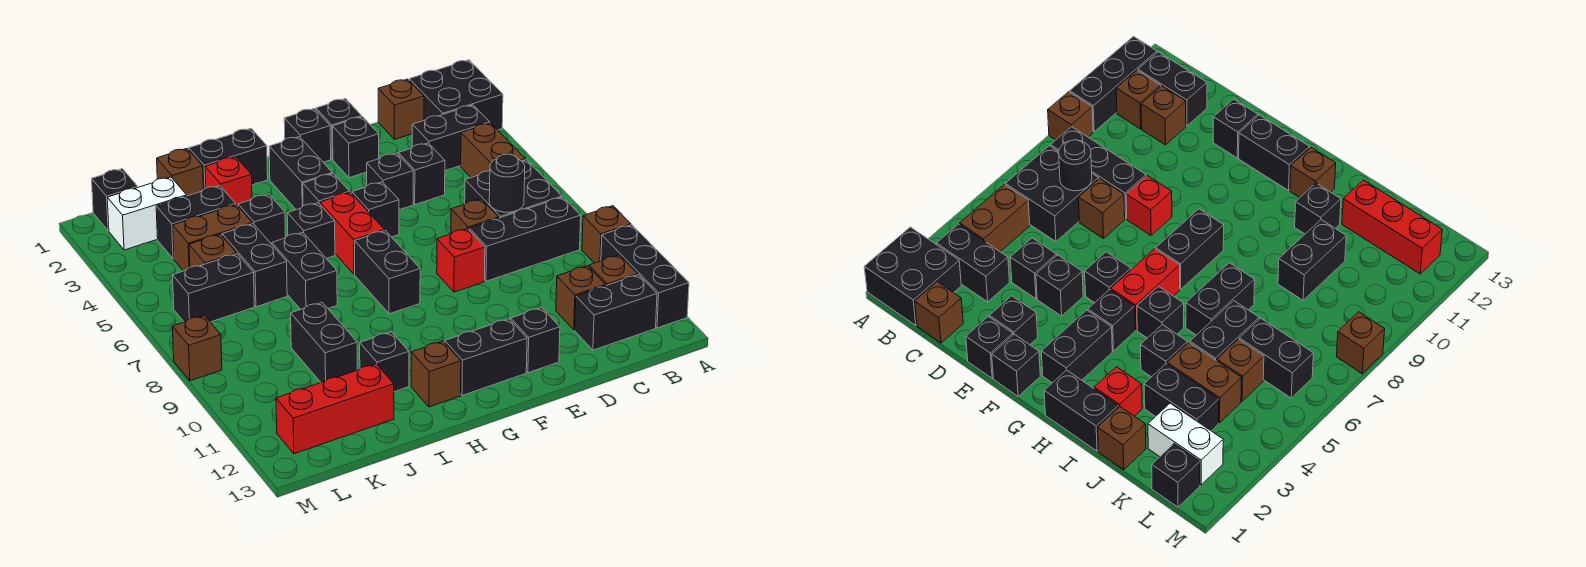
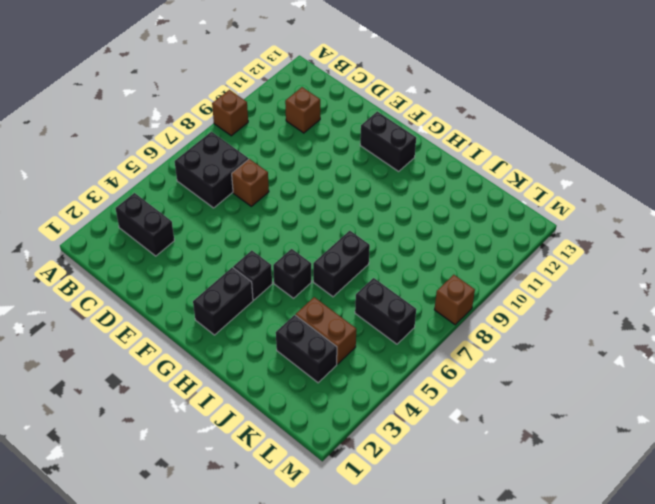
none -> black 2x2 brick [409,60,503,130]
none -> black 1x3 brick [601,225,689,328]
none -> brown 1x2 brick [461,123,526,177]
none -> black 1x3 brick [469,197,581,281]

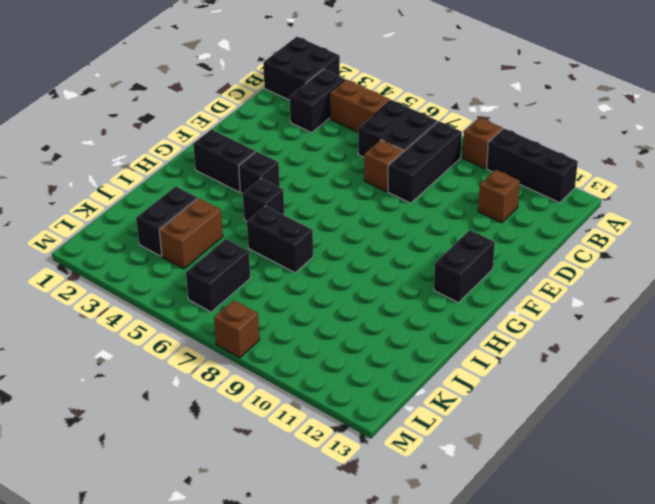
none -> brown 1x1 brick [589,255,638,285]
none -> black 1x2 brick [575,275,657,350]
none -> brown 1x1 brick [378,79,424,139]
none -> black 1x1 brick [398,143,445,205]

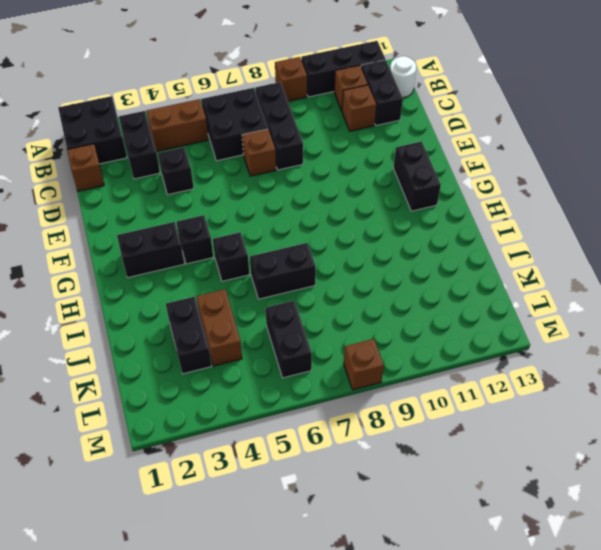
white 1x1 round brick [390,56,416,98] -> none
none -> black 1x1 brick [316,99,362,159]
none -> black 1x1 brick [333,117,379,178]
none -> black 1x1 brick [367,153,413,210]
none -> red 1x1 brick [437,229,485,292]

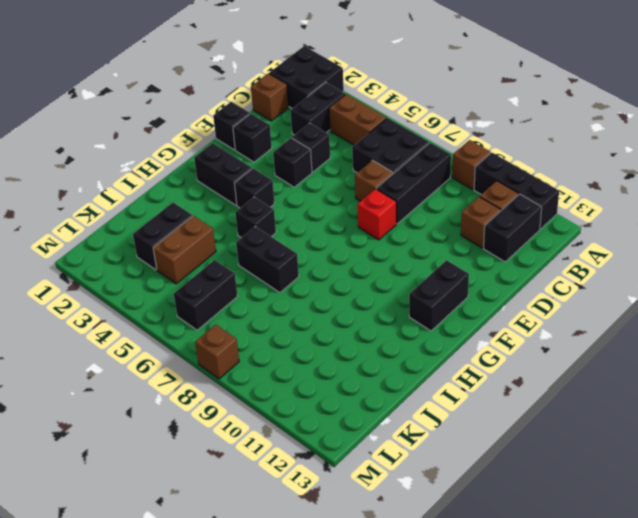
none -> black 1x1 brick [511,308,560,373]
none -> black 1x1 brick [284,109,331,162]
none -> black 1x1 brick [352,182,399,237]
none -> red 1x2 brick [320,192,385,274]

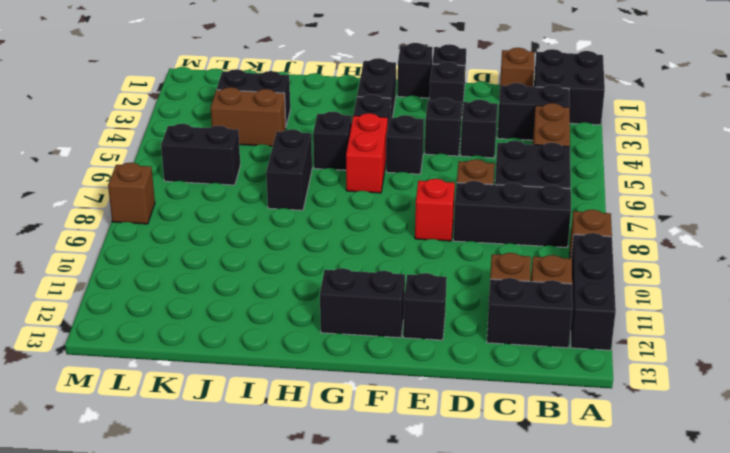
none -> black 1x2 brick [354,231,420,314]
none -> black 1x2 brick [189,128,268,189]
none -> brown 1x1 brick [411,341,461,407]
none -> red 1x1 brick [205,157,252,206]

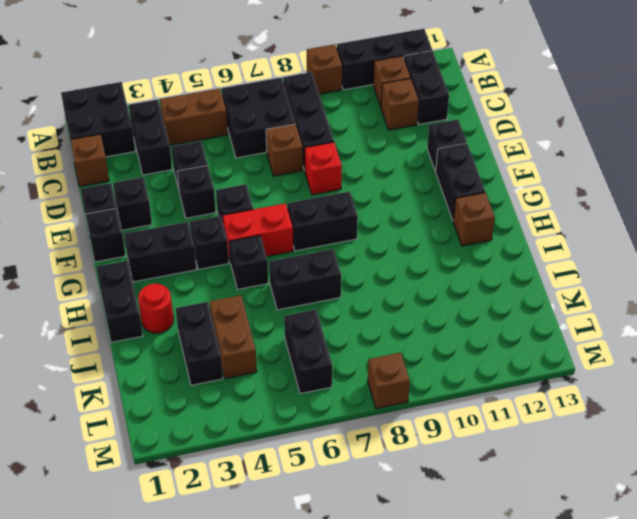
red 1x1 round brick [138,284,173,333] -> red 1x1 brick [205,157,252,206]
none -> black 1x1 brick [238,194,286,244]
none -> black 1x1 brick [360,332,409,392]
none -> brown 1x1 brick [157,149,203,196]
none -> black 1x2 brick [222,224,287,307]

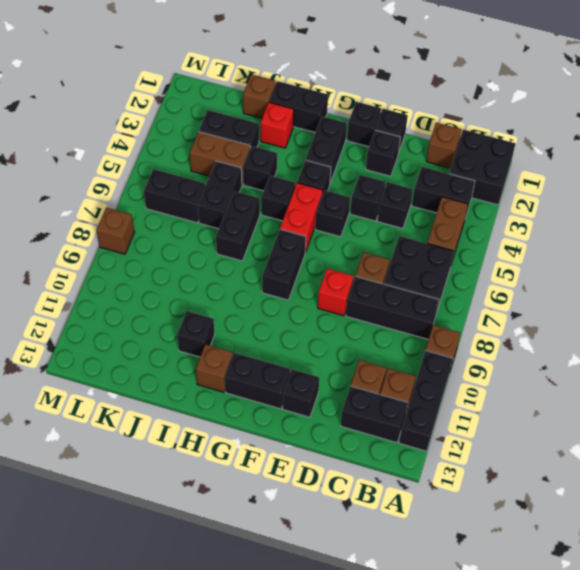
none -> black 1x2 brick [291,303,357,382]
none -> red 1x3 brick [276,364,394,454]
none -> white 1x2 brick [107,177,187,250]
none -> brown 1x1 brick [189,234,237,267]

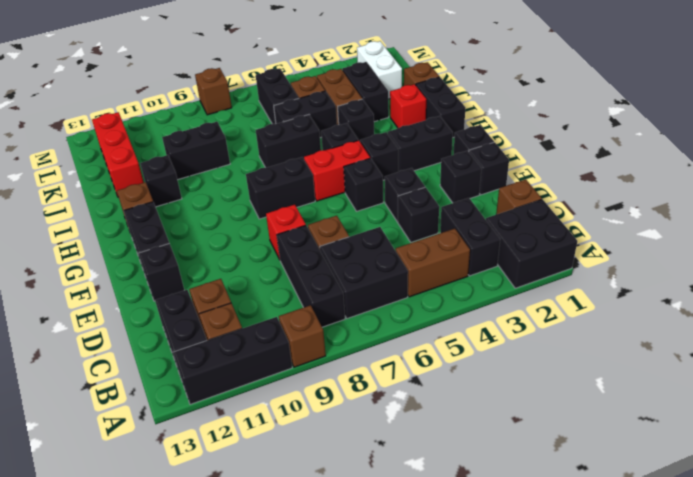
none -> black 1x1 brick [92,169,138,231]
none -> black 1x1 round brick [489,154,525,212]

